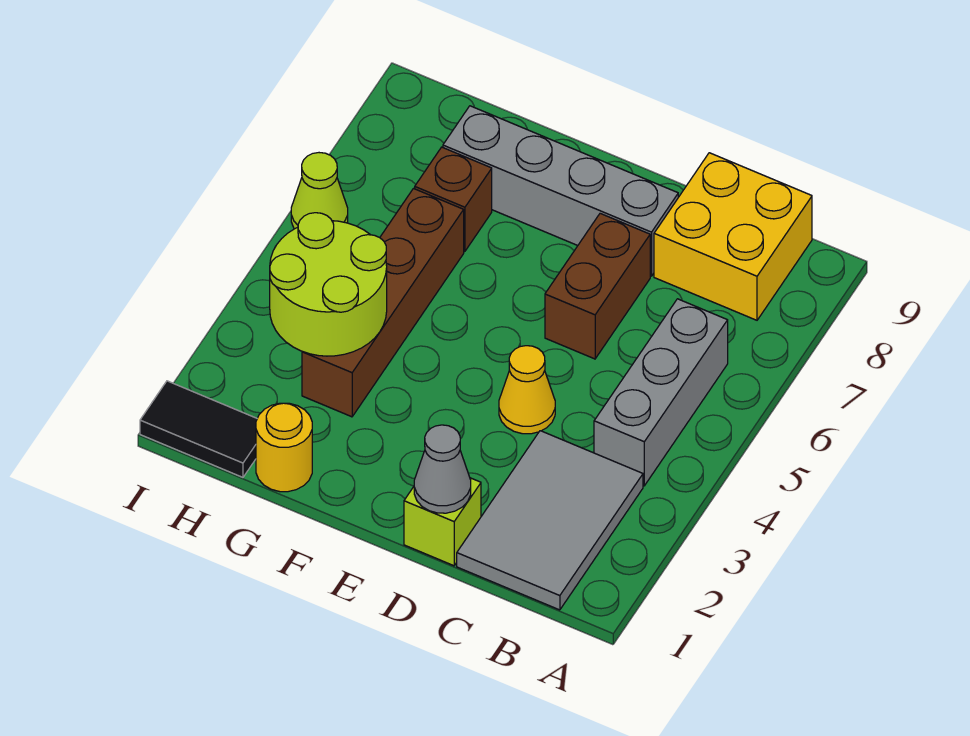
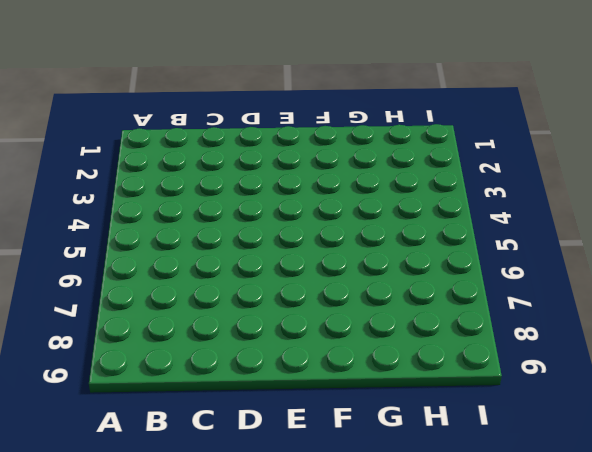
none -> grey 2x3 tile [457,431,643,610]
none -> grey 1x3 brick [594,299,728,486]
none -> yellow 2x2 brick [654,153,812,320]

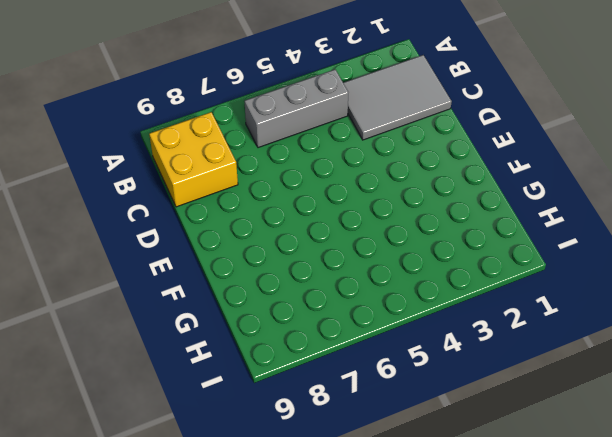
none -> lime 1x1 brick [404,478,481,566]
none -> yellow 1x1 cone [499,346,555,434]
none -> brown 1x2 brick [545,213,650,359]

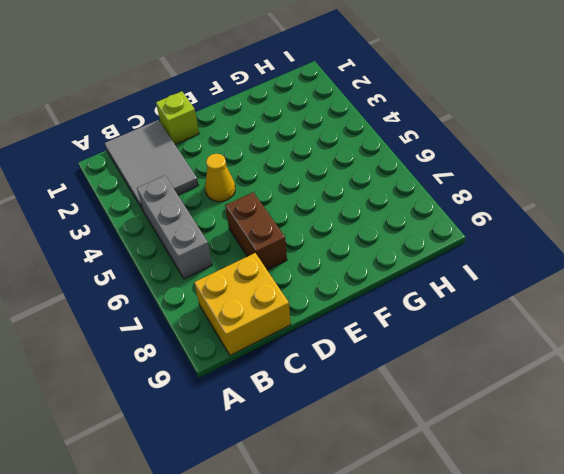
none -> grey 1x4 brick [443,106,678,276]
none -> yellow 1x1 round brick [256,403,312,492]
none -> brown 1x4 brick [302,189,464,417]

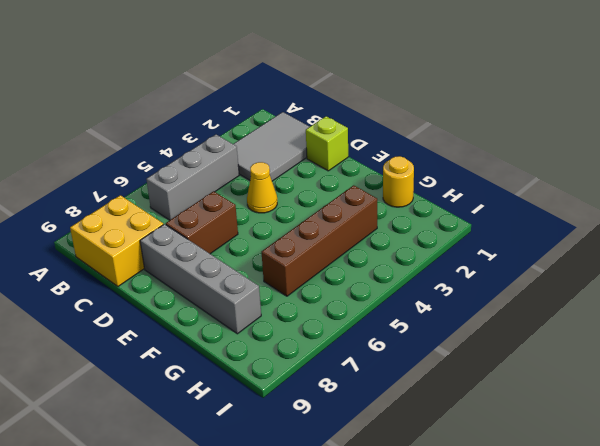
none -> brown 1x1 brick [415,147,492,251]
none -> black 1x2 tile [140,381,257,477]
none -> lime 1x1 cone [291,153,348,229]

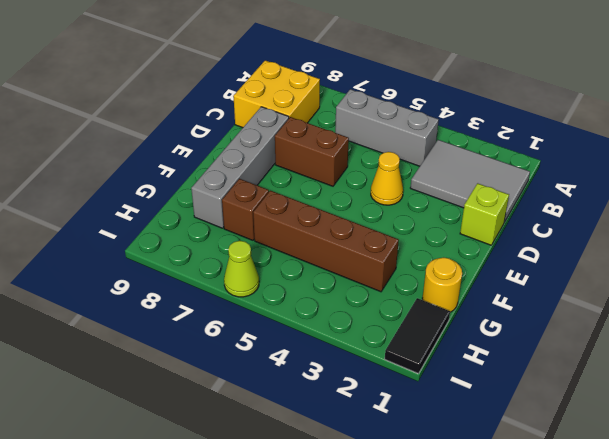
none -> grey 1x1 cone [414,425,471,513]
none -> lime 2x2 round brick [270,213,387,356]

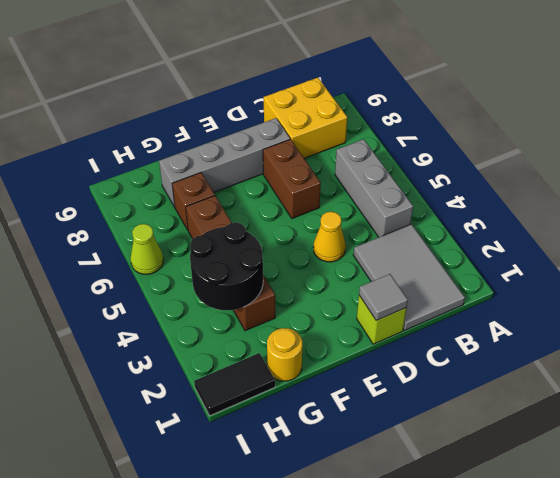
grey 1x1 tile [359,274,408,320] -> grey 1x1 cone [414,425,471,513]
black 2x2 round brick [190,222,263,310] -> lime 2x2 round brick [270,213,387,356]

